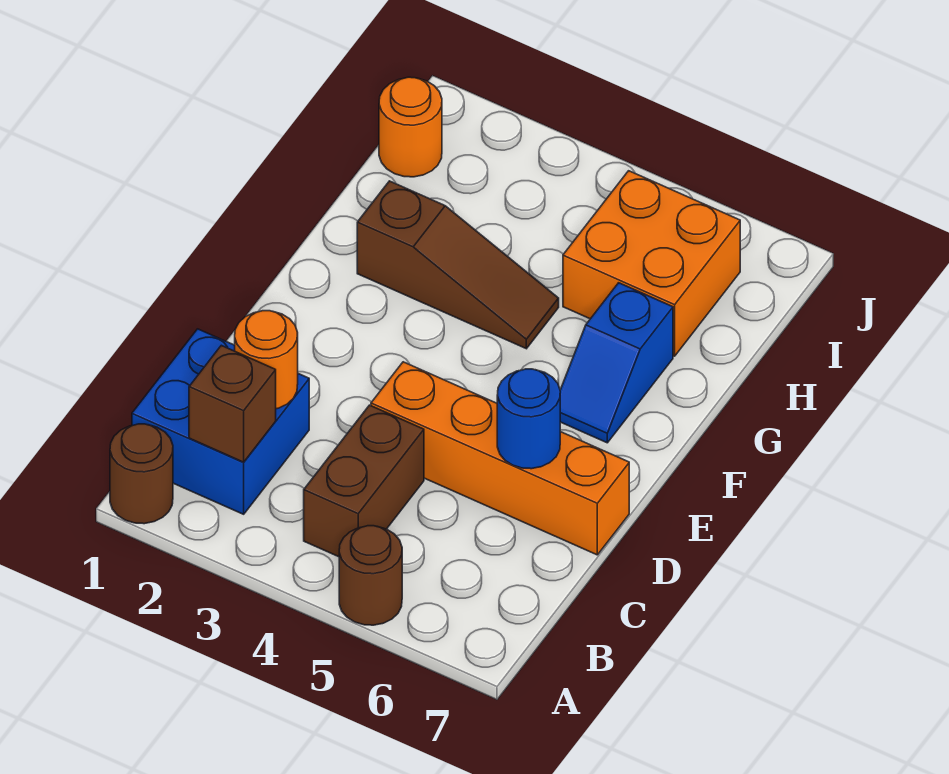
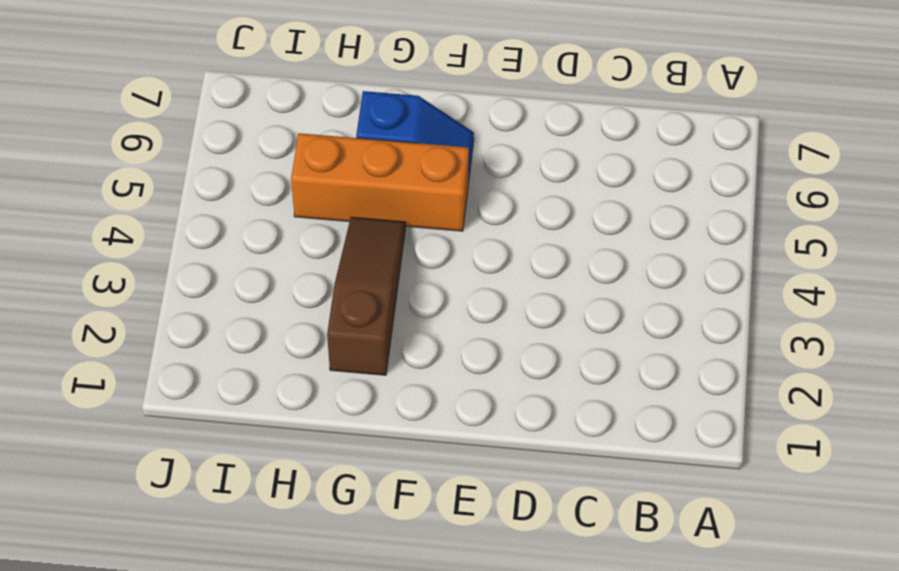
orange 1x3 brick [291,133,469,231] -> orange 2x2 brick [563,171,740,356]
none -> brown 1x1 round brick [110,424,173,524]
none -> brown 1x1 round brick [339,526,402,625]
none -> blue 2x2 brick [132,329,309,514]

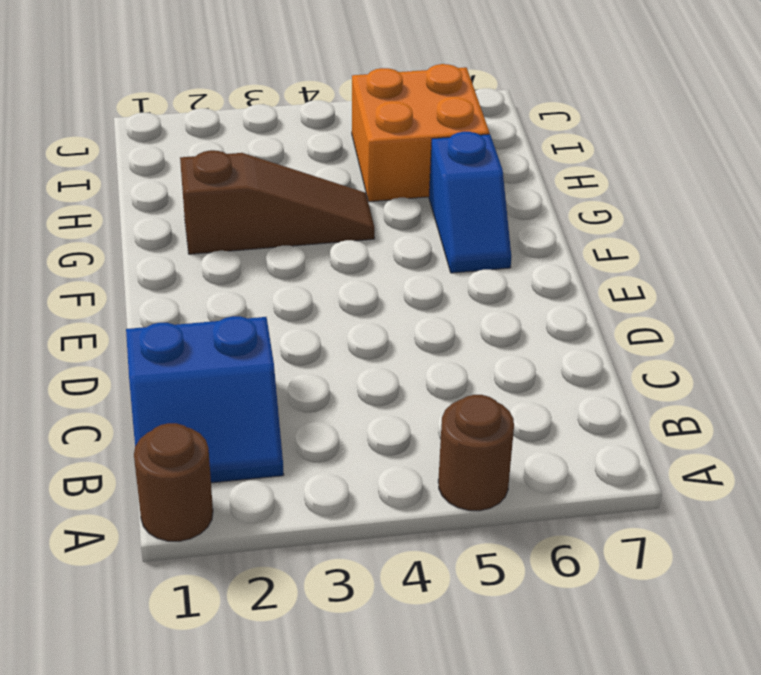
blue 2x2 slope [126,316,284,483] -> blue 2x2 brick [132,329,309,514]
none -> brown 1x2 brick [304,405,424,557]
none -> orange 1x4 brick [371,362,629,555]
none -> orange 1x1 round brick [379,77,442,177]

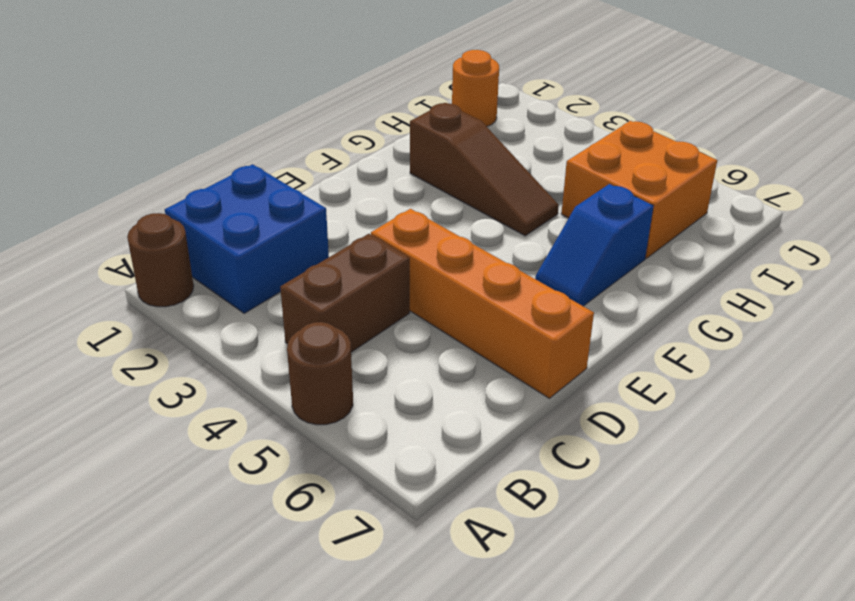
none -> brown 1x1 brick [189,345,276,462]
none -> orange 1x1 round brick [235,311,298,409]
none -> blue 1x1 round brick [497,369,560,469]

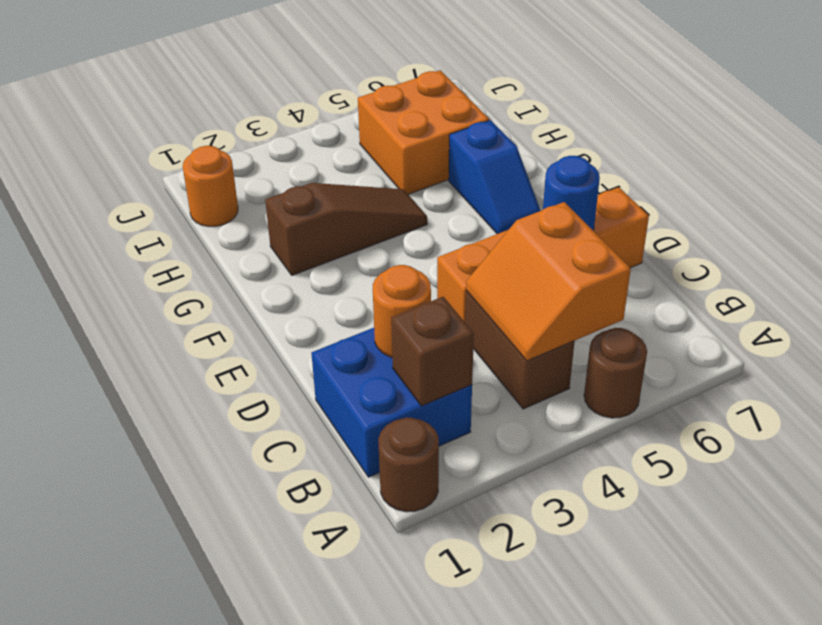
orange 2x2 slope [466,202,631,361] -> none

